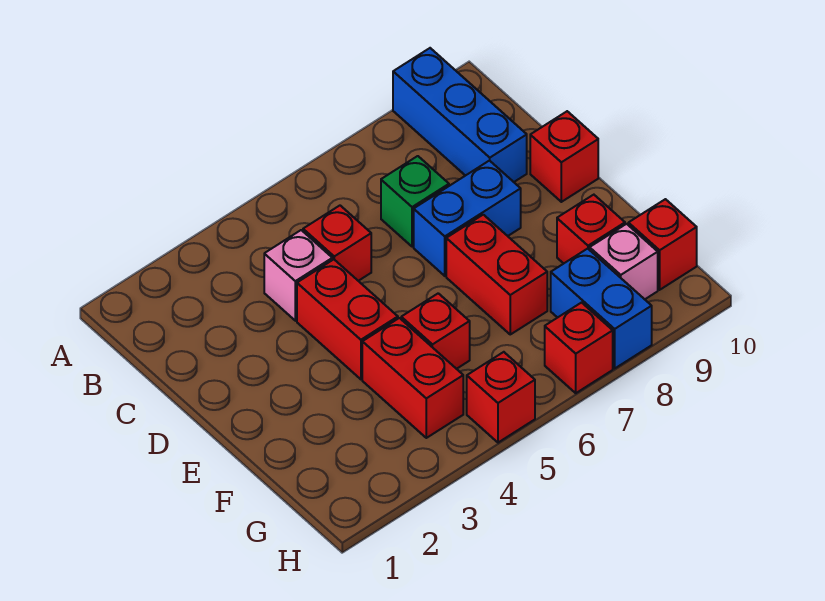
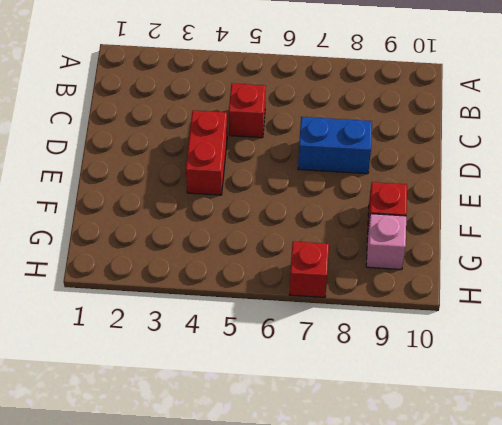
none -> blue 1x3 brick [393,48,527,182]
none -> pink 1x1 brick [264,230,332,321]
none -> green 1x1 brick [381,156,449,247]

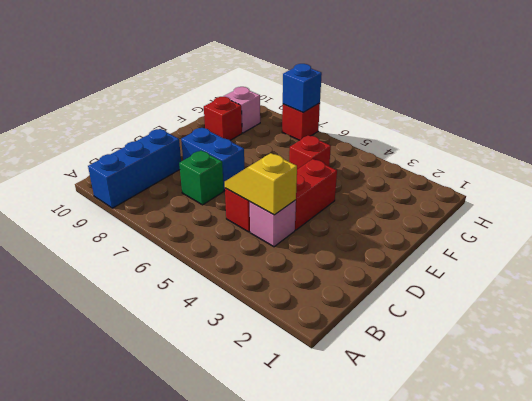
yellow 1x2 slope [225,153,297,215] -> none
blue 1x1 brick [283,64,322,112] -> none
none -> red 1x1 brick [530,111,598,202]
none -> red 1x2 brick [446,215,547,334]
none -> red 1x2 brick [362,318,463,438]

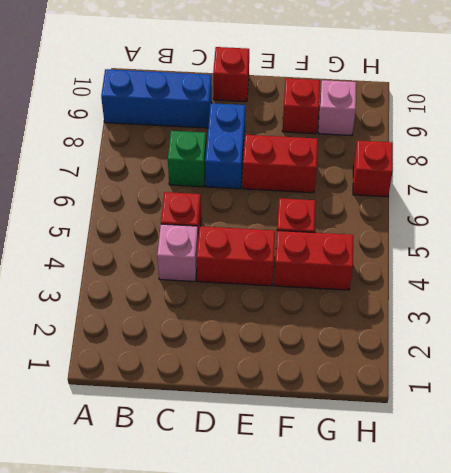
none -> blue 1x2 brick [551,249,652,368]
none -> red 1x1 brick [628,199,697,290]
none -> red 1x1 brick [467,352,535,443]

